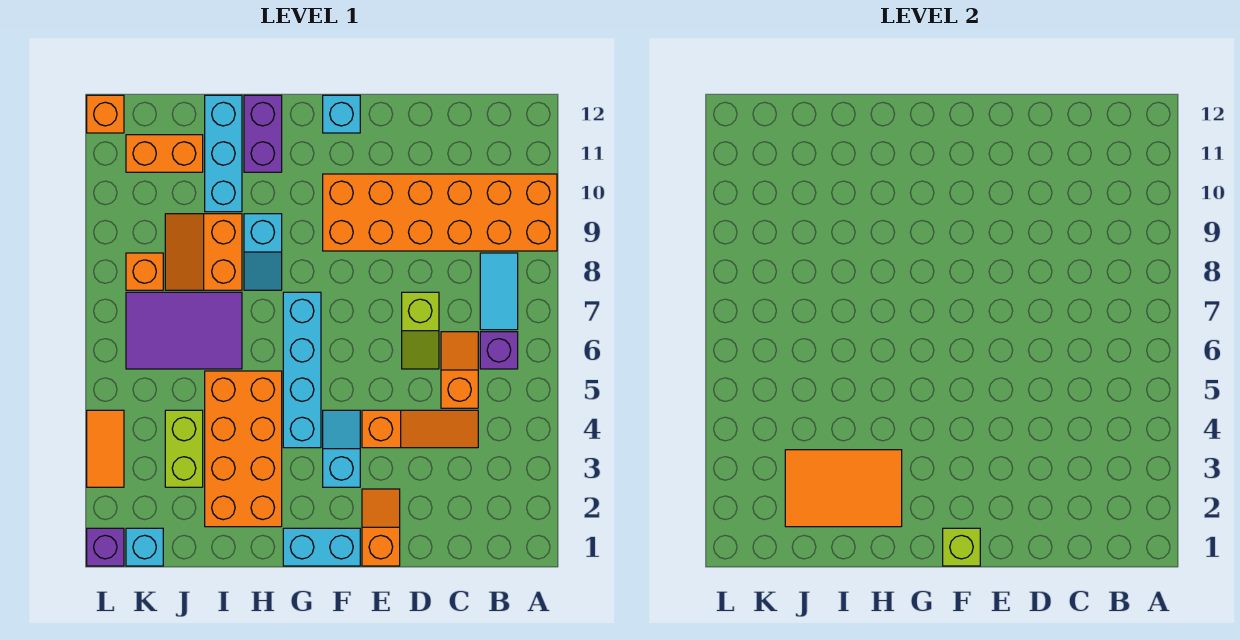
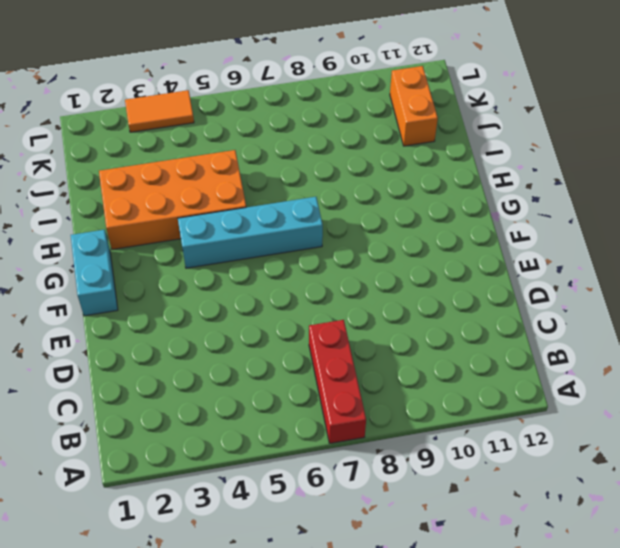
red 1x3 brick [309,320,366,443] -> cyan 1x2 tile [480,253,518,330]
none -> orange 2x6 brick [323,174,557,251]
none -> purple 1x1 brick [480,332,518,369]
none -> orange 1x3 slope [362,410,478,448]

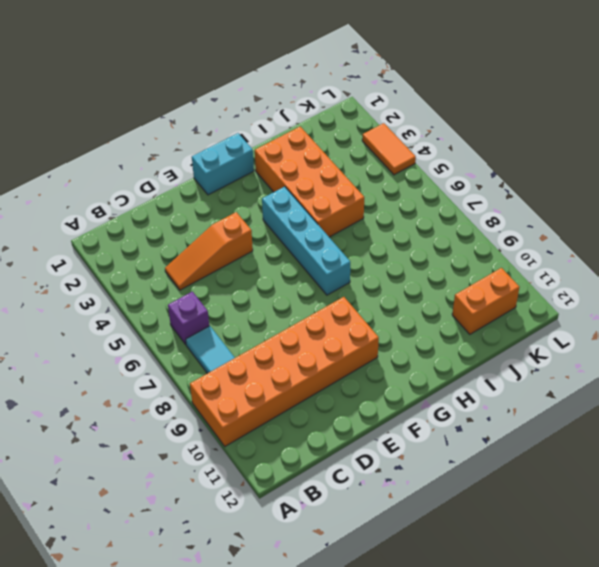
none -> orange 1x2 slope [441,332,478,408]
none -> lime 1x2 slope [402,292,439,369]
none -> orange 1x2 slope [362,489,400,566]

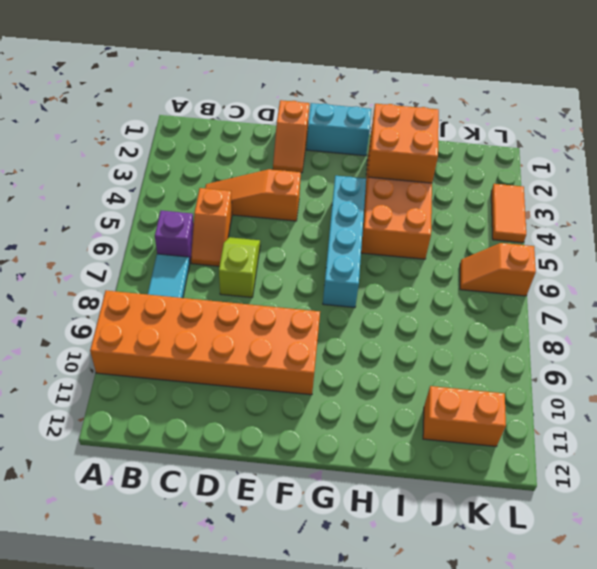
orange 2x2 brick [368,104,439,183] -> orange 2x3 tile [785,450,902,527]
orange 1x2 slope [460,243,536,296] -> purple 2x3 tile [126,292,242,369]
none -> cyan 1x2 slope [323,410,360,487]
none -> cyan 1x1 brick [323,95,360,133]
none -> cyan 1x2 slope [244,214,282,290]

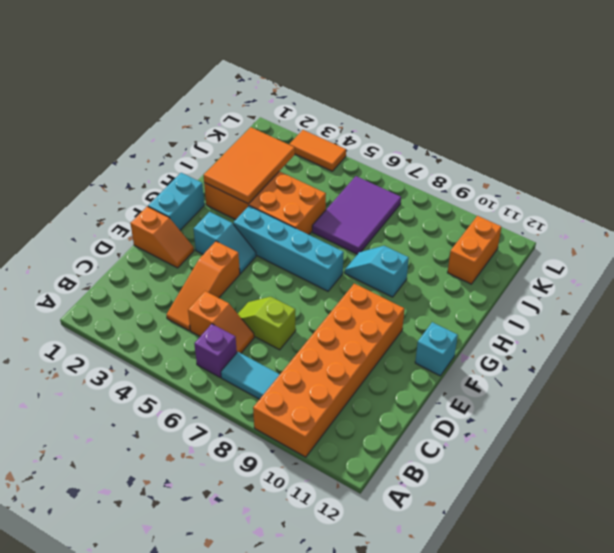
none -> purple 1x2 brick [244,95,282,172]
none -> orange 2x2 slope [165,214,242,290]
none -> cyan 1x3 brick [205,95,242,212]

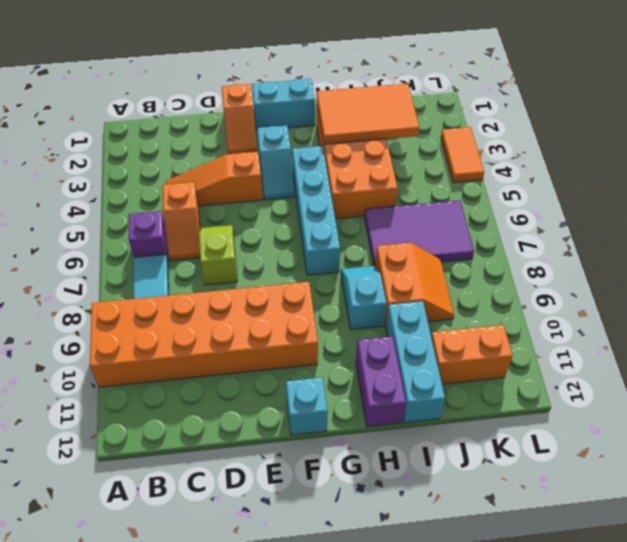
none -> lime 1x2 brick [165,410,203,487]
none -> cyan 1x1 brick [126,528,163,566]
none -> orange 1x1 brick [126,253,163,290]

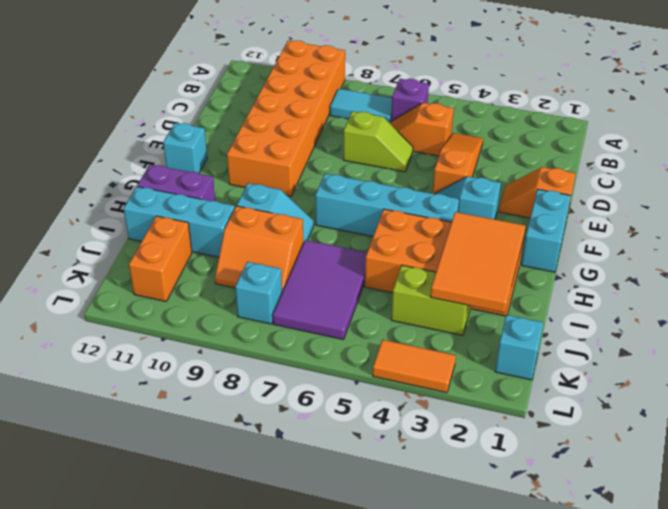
cyan 1x1 brick [235,262,282,324] -> orange 1x1 brick [126,253,163,290]
none -> purple 1x1 brick [87,528,124,566]
none -> orange 1x1 brick [87,95,124,133]
none -> lime 1x1 brick [943,528,980,566]

